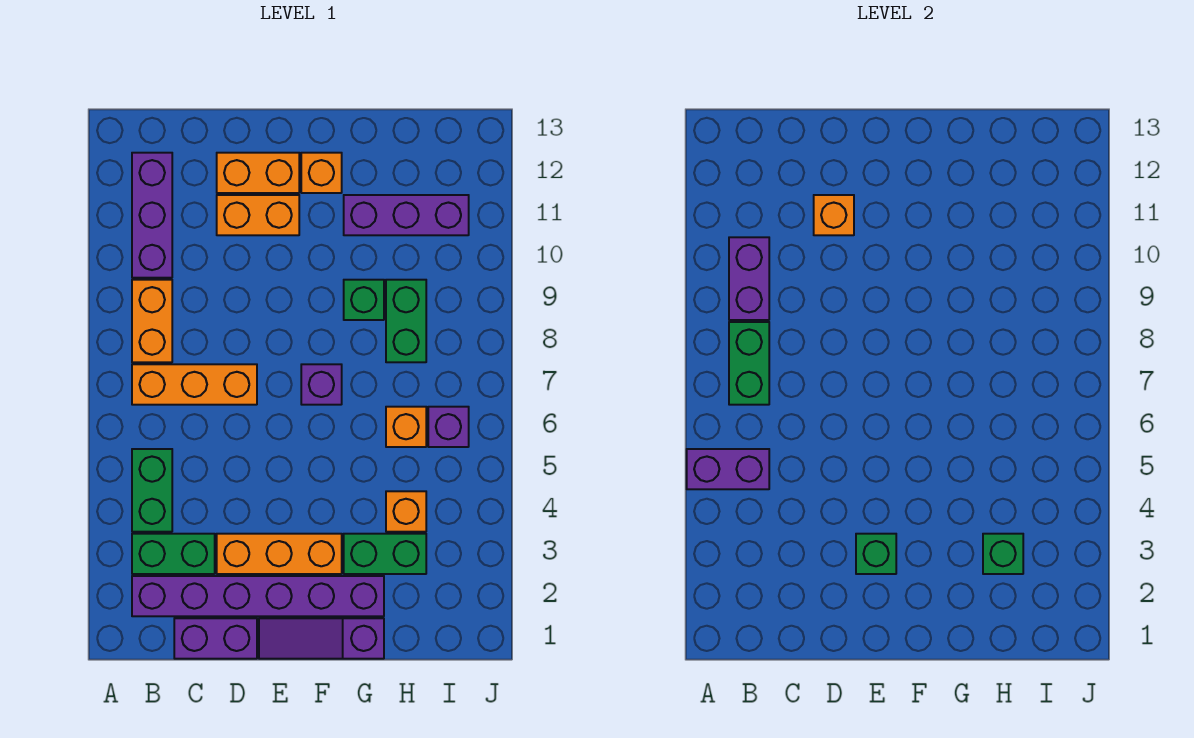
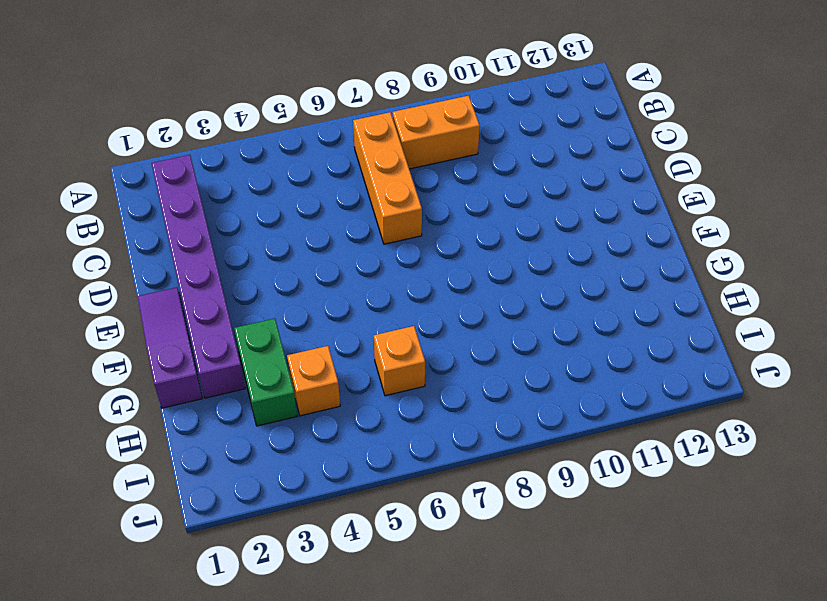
none -> green 1x2 brick [132,534,215,574]
none -> green 1x2 brick [132,449,172,532]
none -> purple 1x3 brick [132,153,172,278]

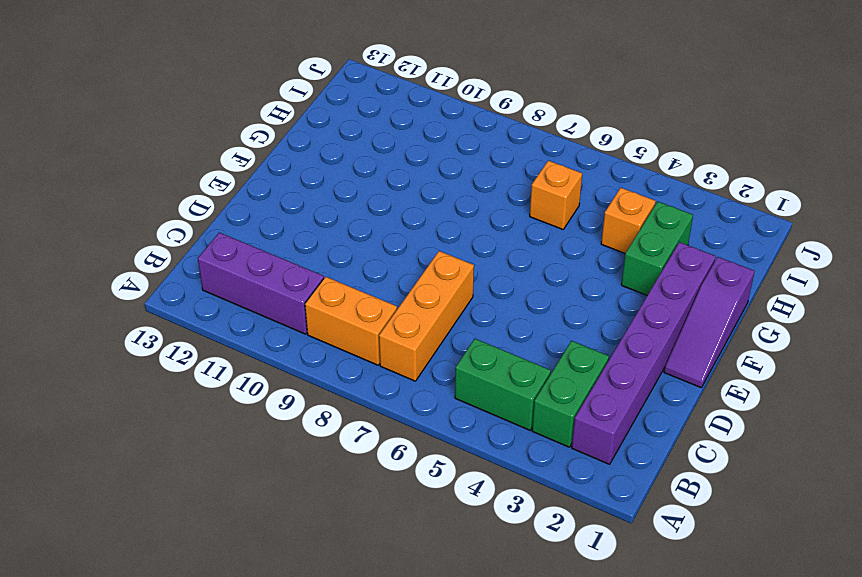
none -> purple 1x2 brick [174,618,257,659]
none -> orange 1x3 brick [217,534,342,574]
none -> orange 1x2 brick [217,195,299,235]

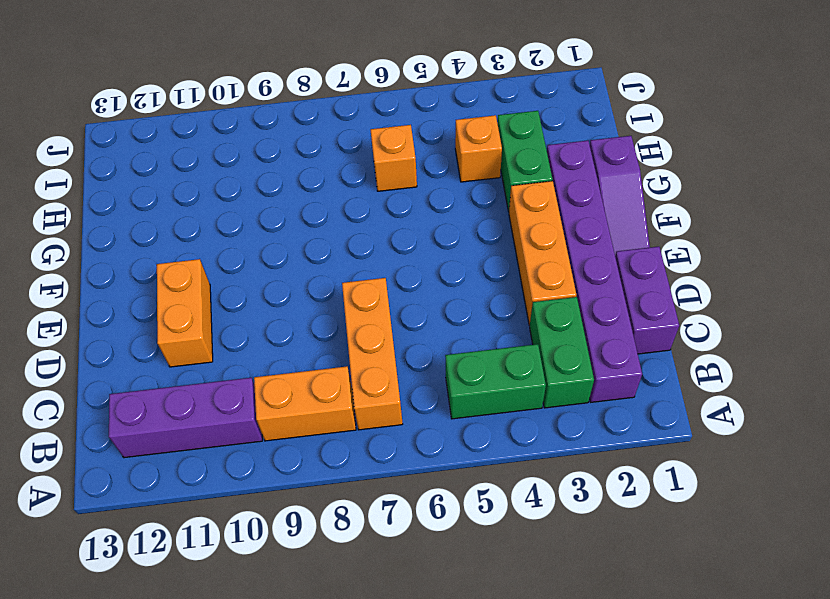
none -> orange 1x2 brick [217,153,299,193]
none -> purple 1x1 brick [301,364,342,405]
none -> orange 1x1 brick [301,153,342,193]

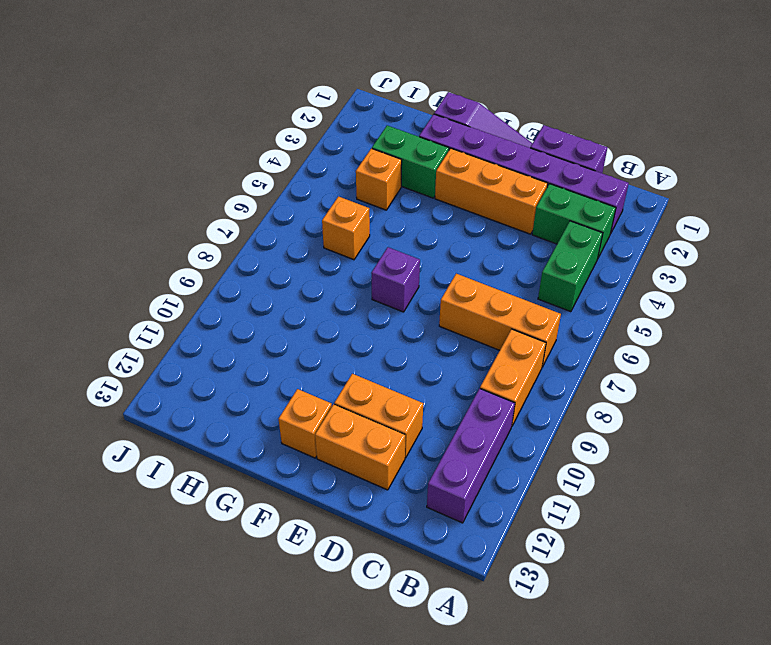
none -> green 1x1 brick [344,280,384,320]
none -> purple 1x3 brick [344,195,469,235]
none -> green 1x2 brick [386,280,426,362]

